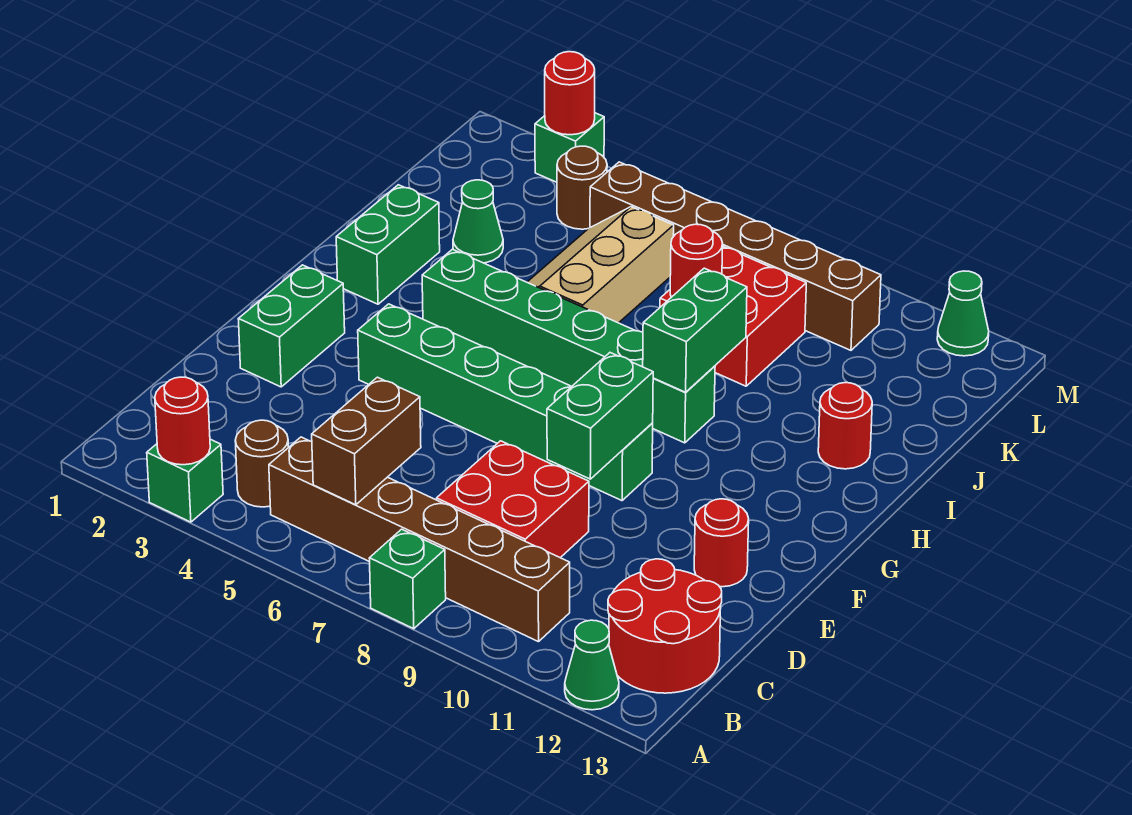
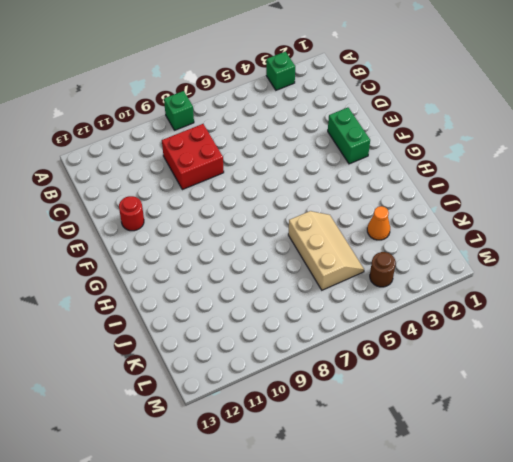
orange 1x1 cone [367,206,390,240] -> green 1x1 cone [453,180,503,263]
none -> green 1x1 cone [565,620,619,710]
none -> brown 1x1 round brick [235,420,288,507]
none -> brown 1x6 brick [269,437,570,642]

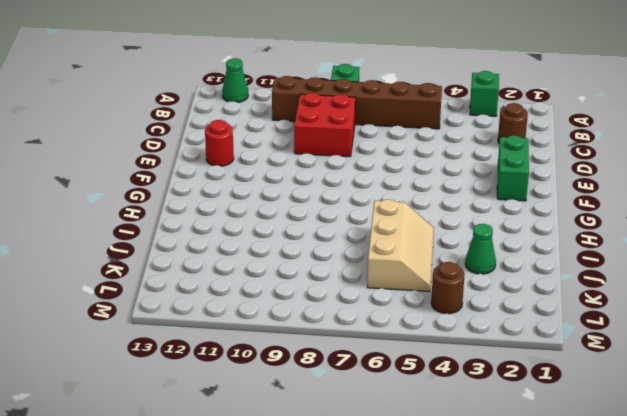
brown 1x1 round brick [498,103,528,143] -> brown 1x1 round brick moved to [235,420,288,507]
none -> red 2x2 round brick [608,559,722,693]
none -> green 1x6 brick [358,304,653,501]
none -> green 1x2 brick [336,185,440,304]

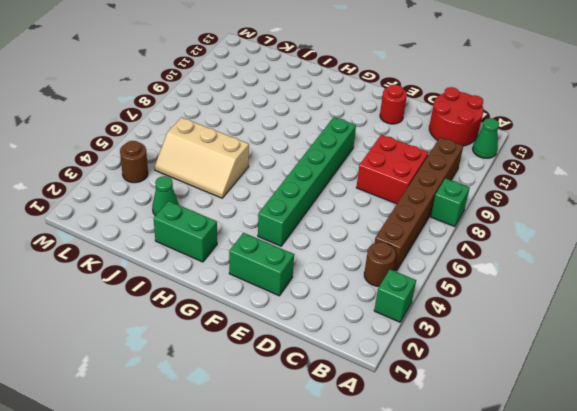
none -> green 1x6 brick [422,249,715,443]
none -> red 1x1 round brick [818,383,872,469]
none -> red 2x2 brick [660,247,806,386]

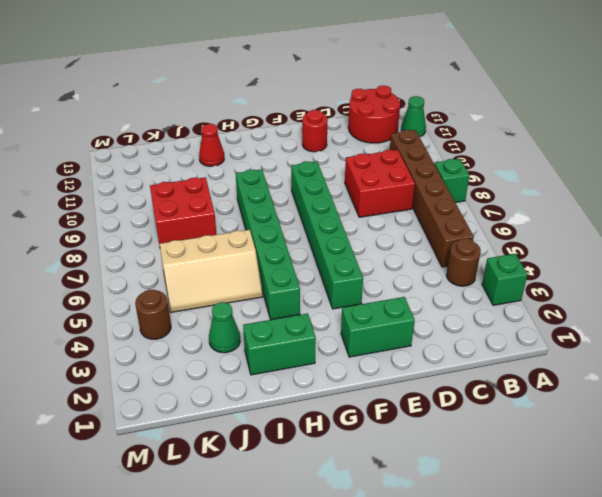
red 1x1 cone [199,124,224,166] -> red 1x1 round brick [818,383,872,469]
none -> brown 1x6 brick [590,162,881,350]
none -> green 1x1 brick [535,113,604,182]
none -> green 1x1 cone [937,271,989,356]

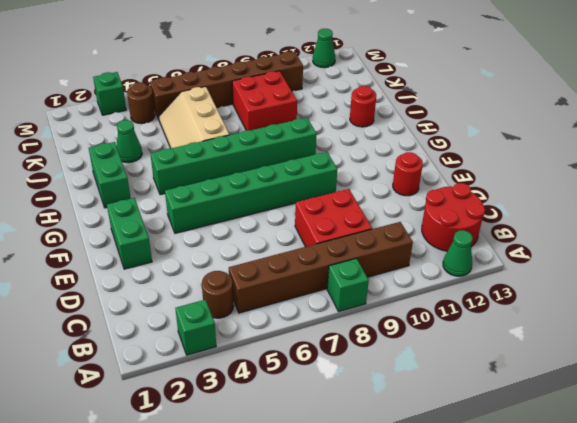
none -> red 1x1 round brick [155,377,210,465]
none -> brown 1x2 brick [312,377,421,505]
none -> green 1x2 brick [547,353,653,479]

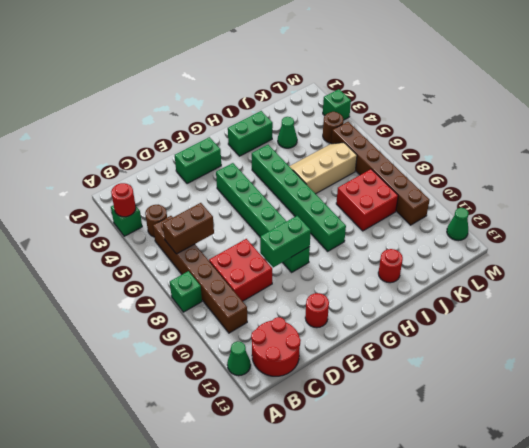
none -> green 1x2 brick [643,268,747,392]
none -> red 1x1 round brick [670,224,723,297]
none -> red 1x1 round brick [545,52,595,135]

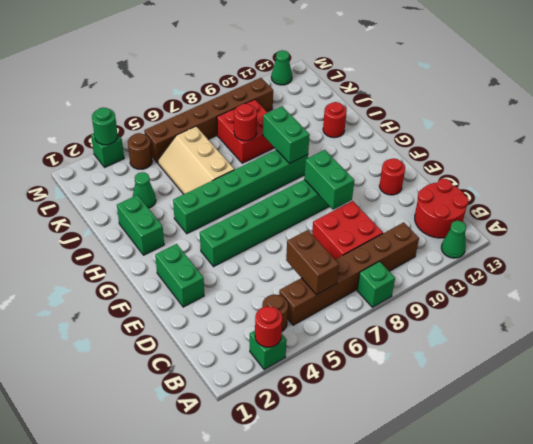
green 1x1 round brick [92,107,118,145] -> red 1x1 round brick [545,52,595,135]

